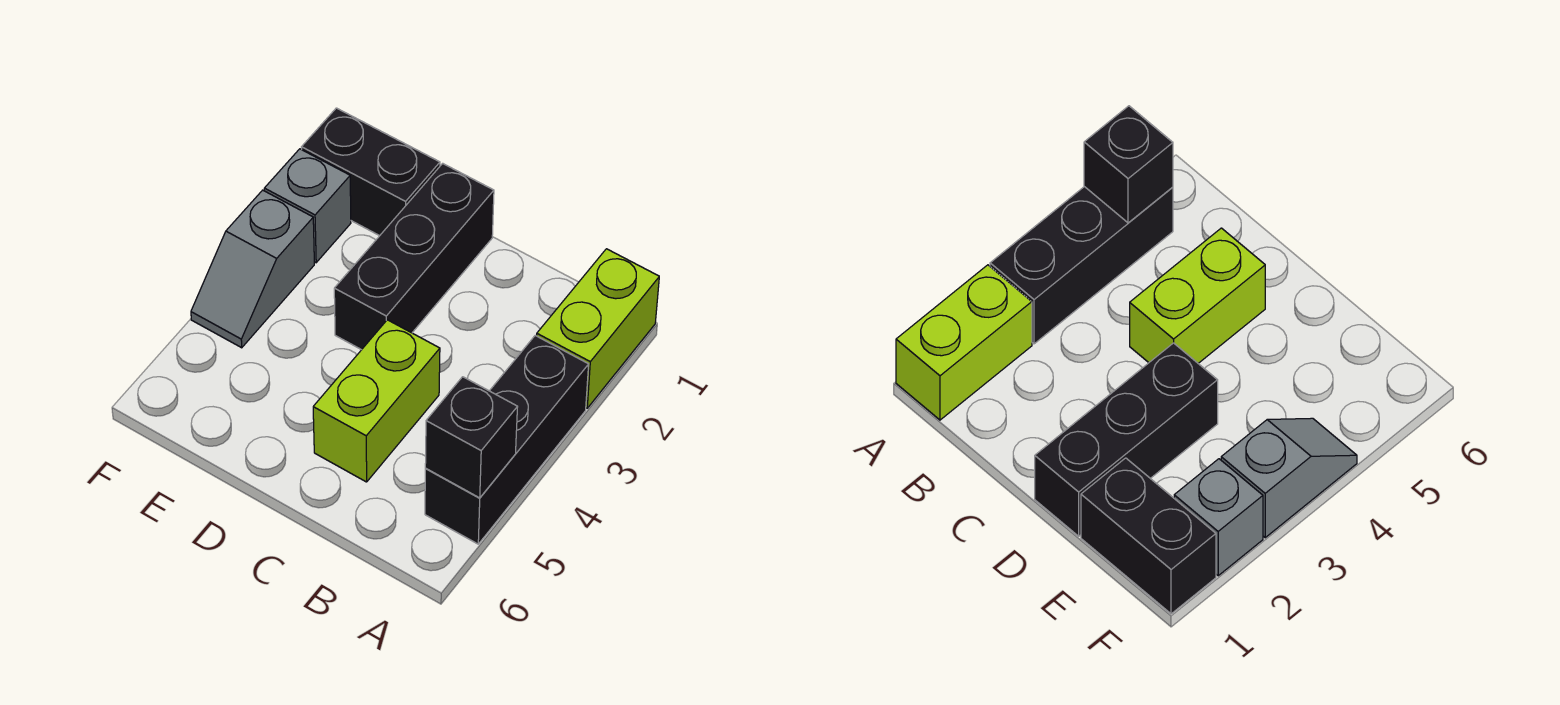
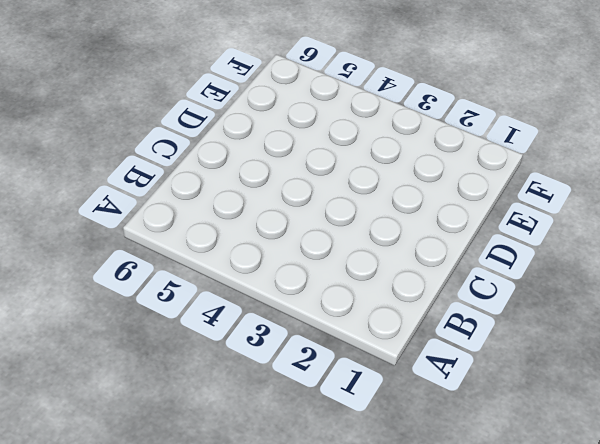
none -> lime 1x2 brick [537,249,659,408]
none -> black 1x3 brick [425,336,589,544]

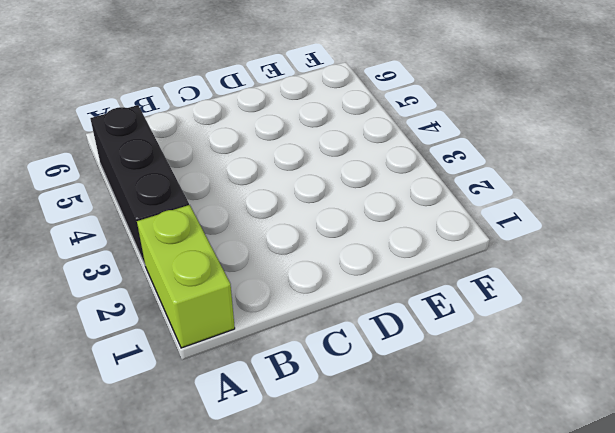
none -> lime 1x2 brick [313,320,440,482]
none -> black 1x3 brick [334,163,494,350]

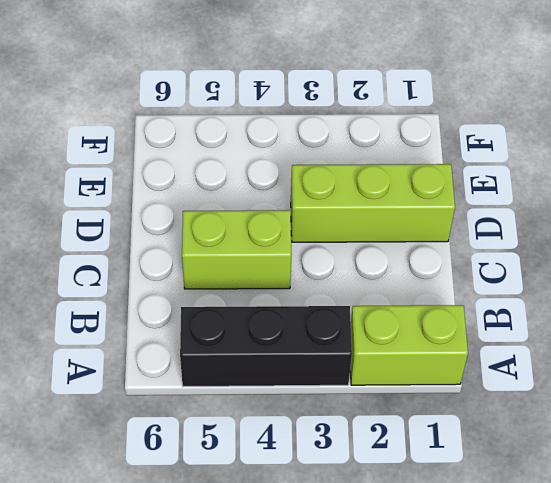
lime 1x3 brick [291,164,455,242] -> black 1x3 brick [334,163,494,350]
none -> black 1x2 brick [302,108,440,236]
none -> grey 1x1 brick [264,149,351,263]

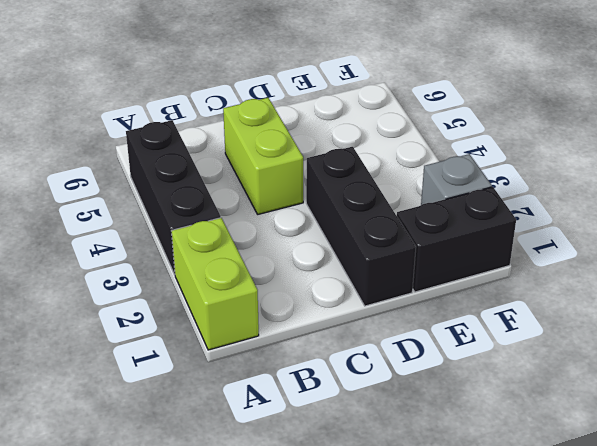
none -> grey 1x2 slope [191,190,314,348]
none -> black 1x1 brick [425,377,517,498]

